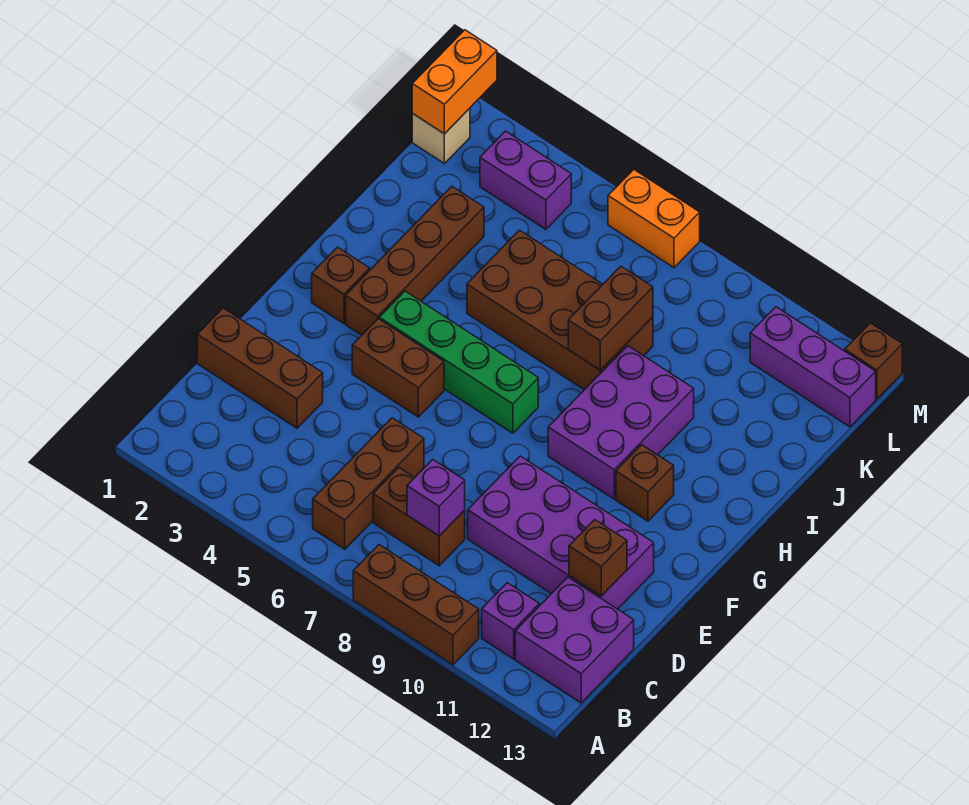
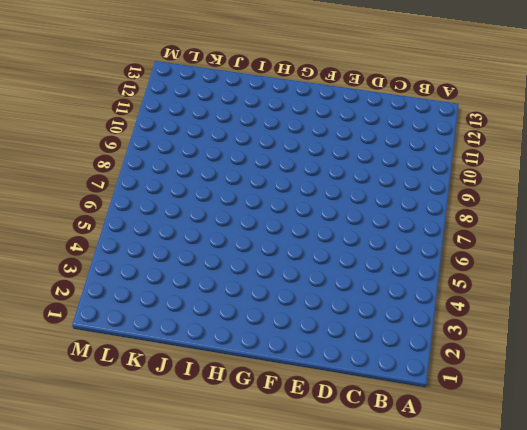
none -> brown 1x3 brick [353,545,479,665]
none -> brown 1x3 brick [313,418,424,549]
none -> purple 1x1 brick [482,583,539,659]

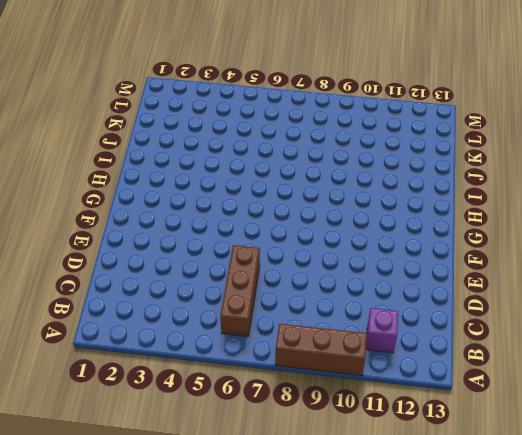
none -> purple 2x2 brick [515,577,634,703]
none -> brown 1x2 brick [373,468,465,566]
none -> brown 1x3 brick [197,308,323,428]

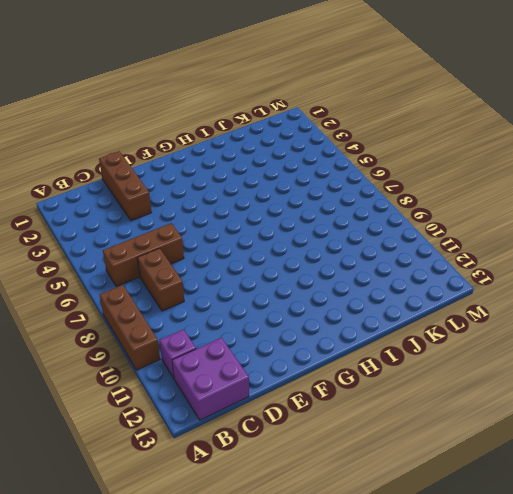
none -> purple 2x4 brick [468,456,654,609]
none -> brown 1x2 brick [352,319,444,417]
none -> brown 1x1 brick [312,247,370,324]

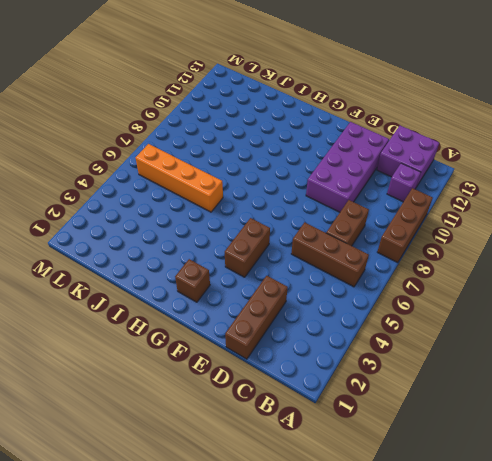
orange 1x4 brick [136,144,223,212] -> brown 2x4 brick [467,230,653,390]
none -> brown 1x4 brick [346,186,484,335]
none -> green 1x4 brick [379,291,538,433]
none -> purple 2x3 brick [548,346,694,499]

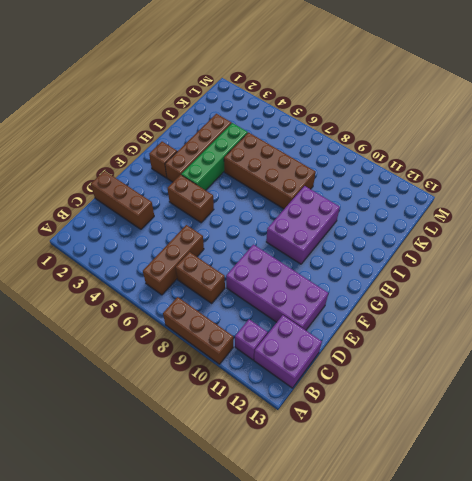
green 1x4 brick [181,123,248,190] -> green 1x4 brick turned to [379,291,538,433]
none -> brown 1x1 brick [616,445,674,521]
none -> tan 1x1 brick [412,108,470,164]
none -> purple 1x2 brick [480,131,571,229]

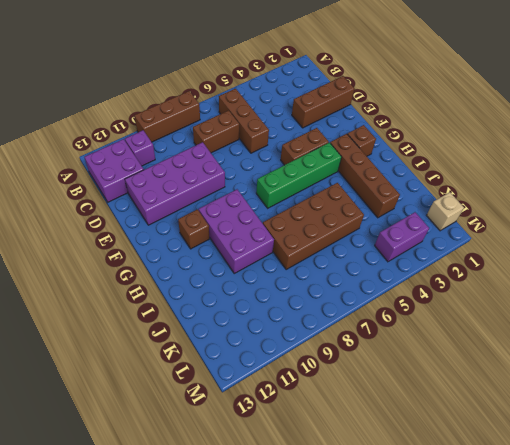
none -> purple 1x3 brick [750,307,876,427]
none -> orange 1x2 brick [608,169,700,268]
none -> brown 1x1 brick [845,323,902,399]

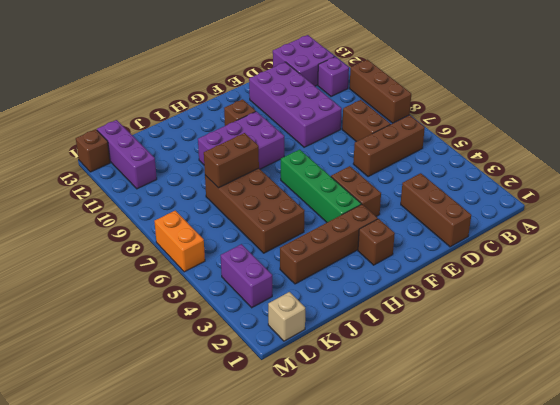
none -> purple 1x1 brick [407,459,465,536]
none -> brown 1x1 brick [569,520,627,596]
none -> orange 1x2 brick [412,30,497,134]

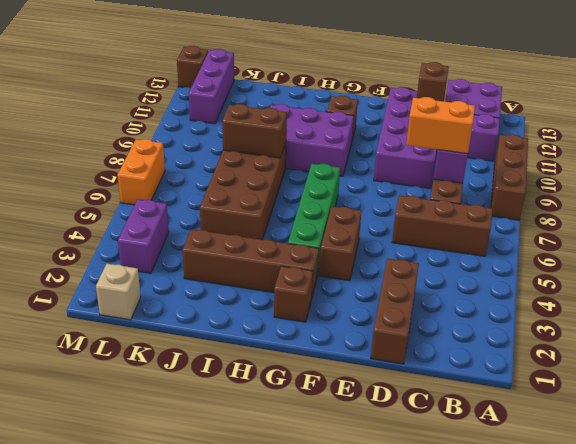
orange 1x2 brick [406,97,475,154] -> orange 1x2 brick moved to [412,30,497,134]

